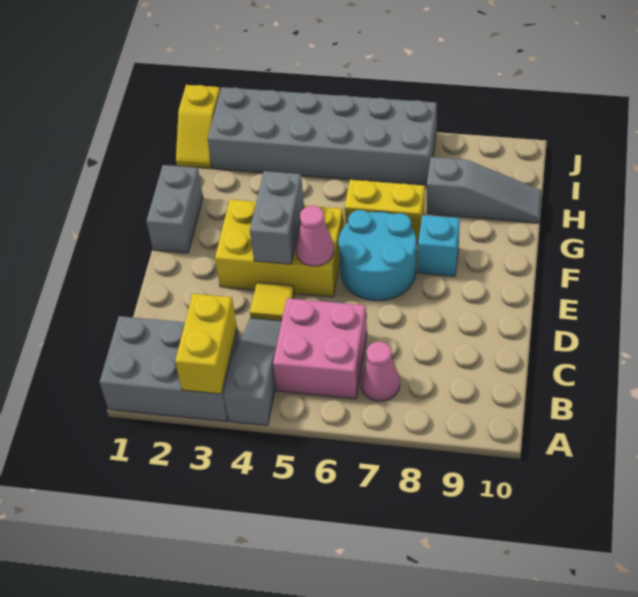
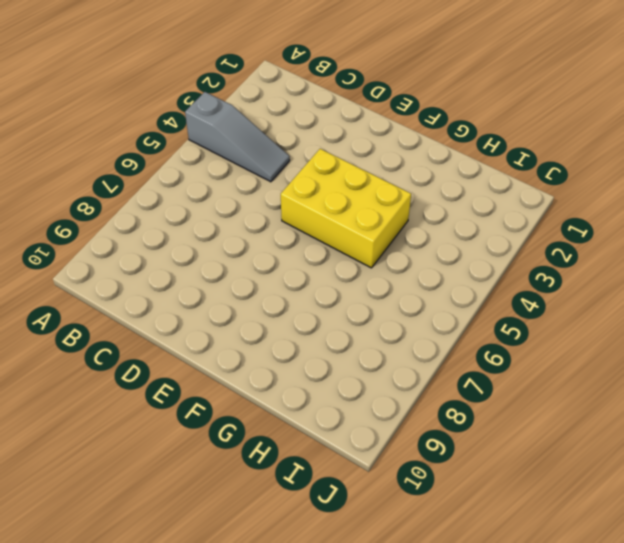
yellow 2x3 brick [281,149,411,268] -> yellow 2x3 brick turned to [215,199,344,297]
none -> grey 2x3 brick [100,316,240,422]
none -> pink 2x2 brick [273,298,367,399]
none -> pink 1x1 cone [361,341,400,401]

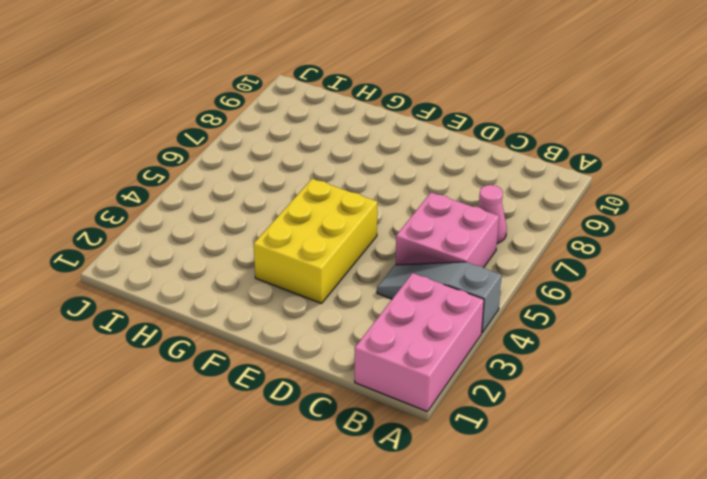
pink 2x3 brick [355,273,484,412] -> grey 2x3 brick [100,316,240,422]
none -> yellow 1x1 tile [250,283,294,321]
none -> cyan 2x2 round brick [338,210,416,301]
none -> grey 1x2 brick [146,165,203,253]

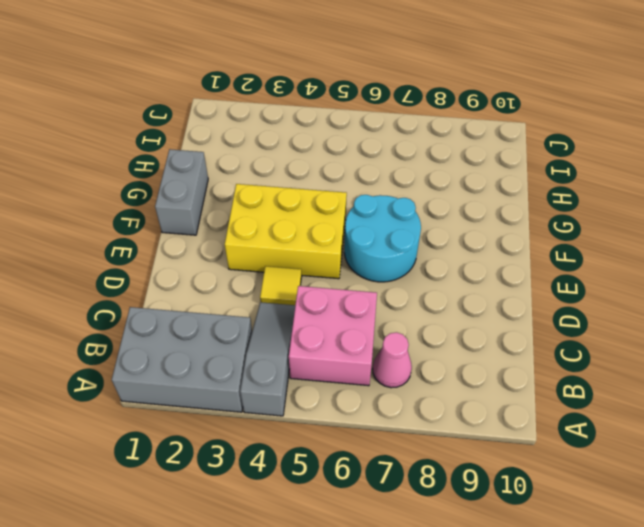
none -> cyan 1x1 brick [418,215,460,276]
none -> yellow 1x2 brick [345,180,425,243]
none -> grey 1x3 slope [427,157,542,223]

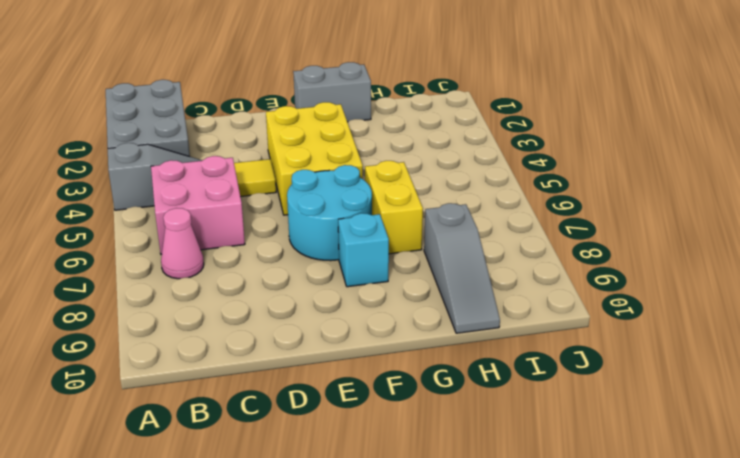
none -> yellow 1x2 slope [176,85,220,168]
none -> grey 2x6 brick [207,87,437,186]
none -> yellow 1x2 brick [175,294,237,394]

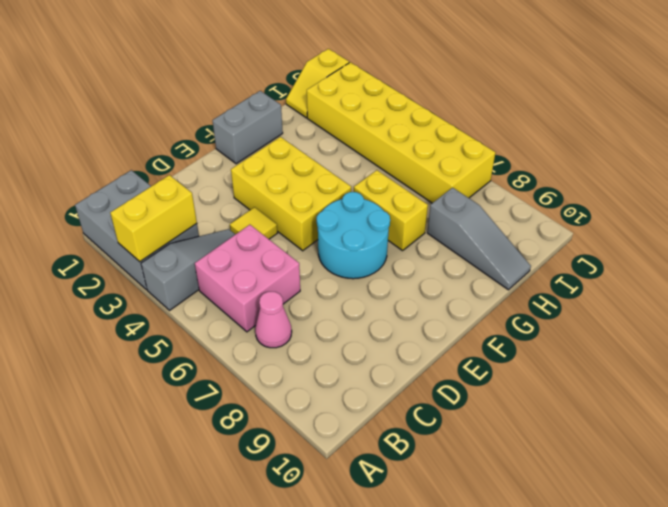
yellow 2x6 brick [307,62,495,203] -> grey 2x6 brick [207,87,437,186]
none -> cyan 1x1 brick [418,215,460,276]
none -> grey 1x2 brick [250,171,304,264]
none -> pink 1x1 cone [296,206,334,266]

